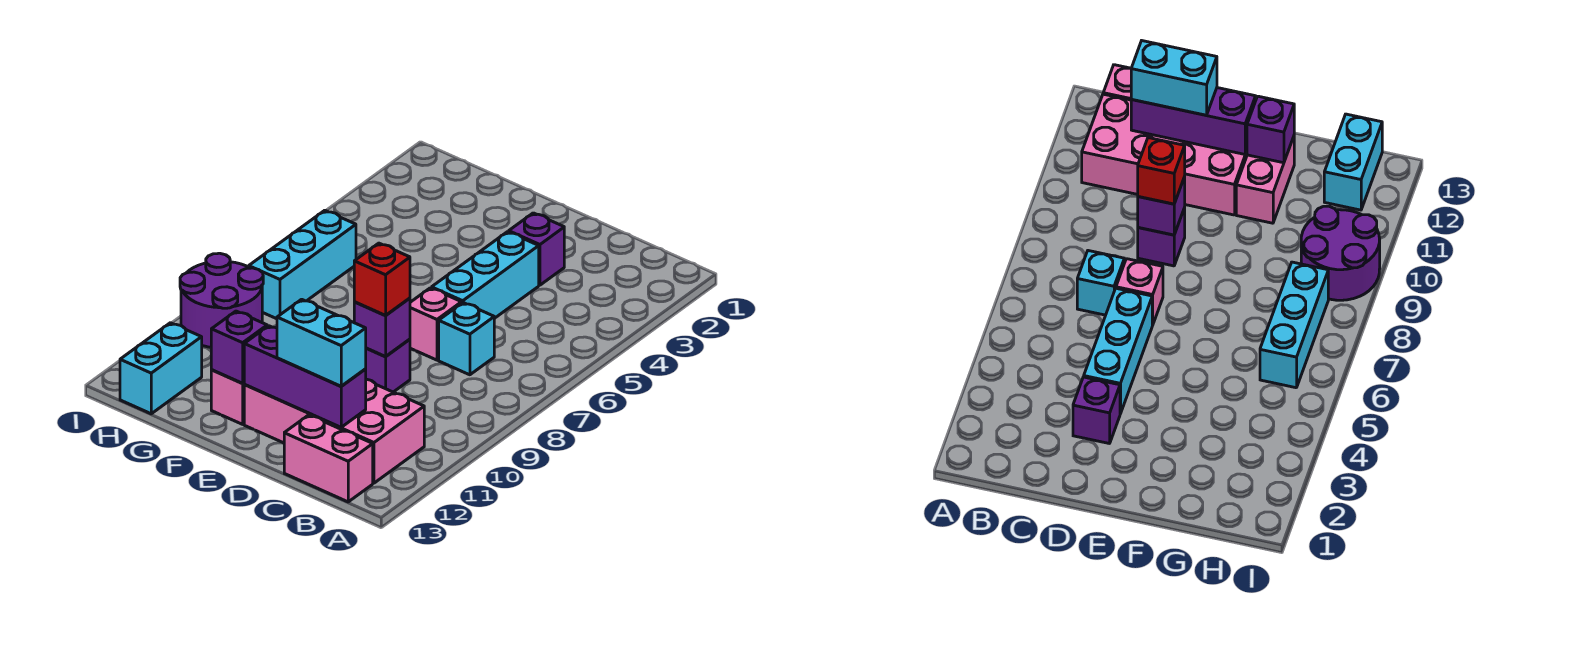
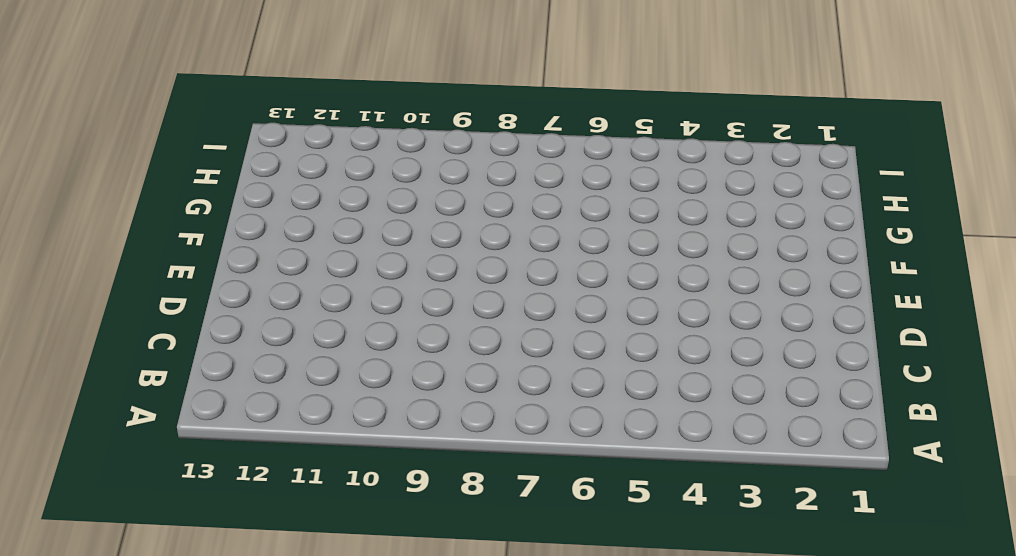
none -> pink 2x4 brick [244,379,424,483]
none -> pink 1x2 brick [284,415,373,502]
none -> cyan 1x1 brick [439,303,494,375]

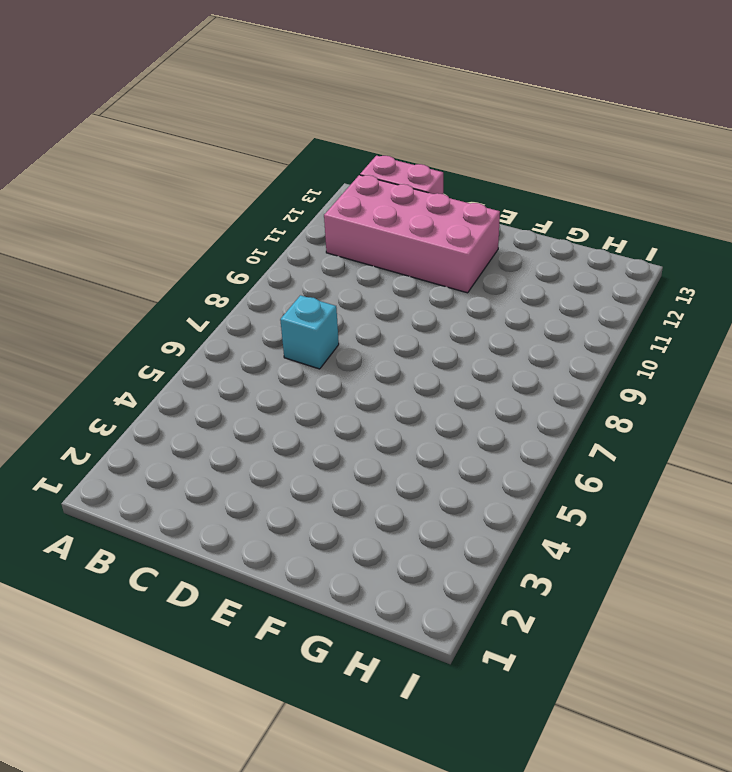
none -> purple 1x1 brick [509,213,564,285]
none -> cyan 1x3 brick [432,232,539,318]
none -> pink 1x1 brick [410,288,462,360]

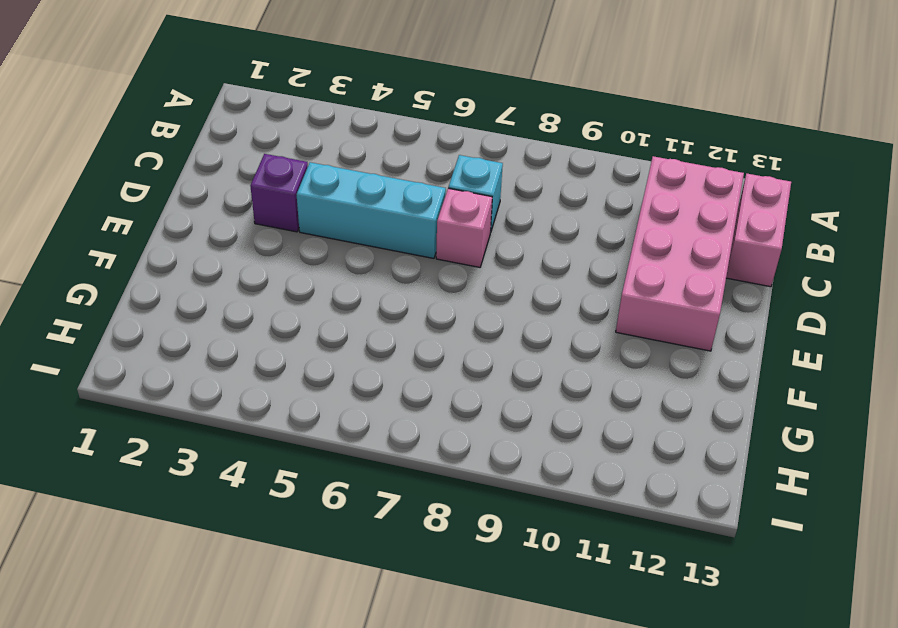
none -> purple 1x1 brick [366,339,410,392]
none -> pink 1x2 brick [211,370,244,424]
none -> cyan 1x3 brick [249,210,356,319]

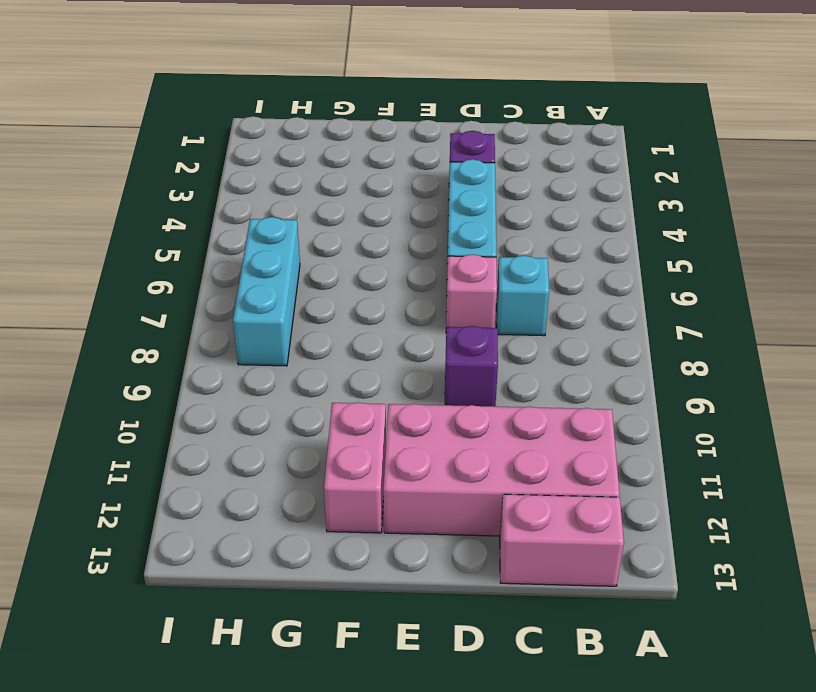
none -> purple 2x2 round brick [180,253,263,347]
none -> cyan 1x2 brick [120,323,202,414]
none -> purple 1x3 brick [244,326,366,427]

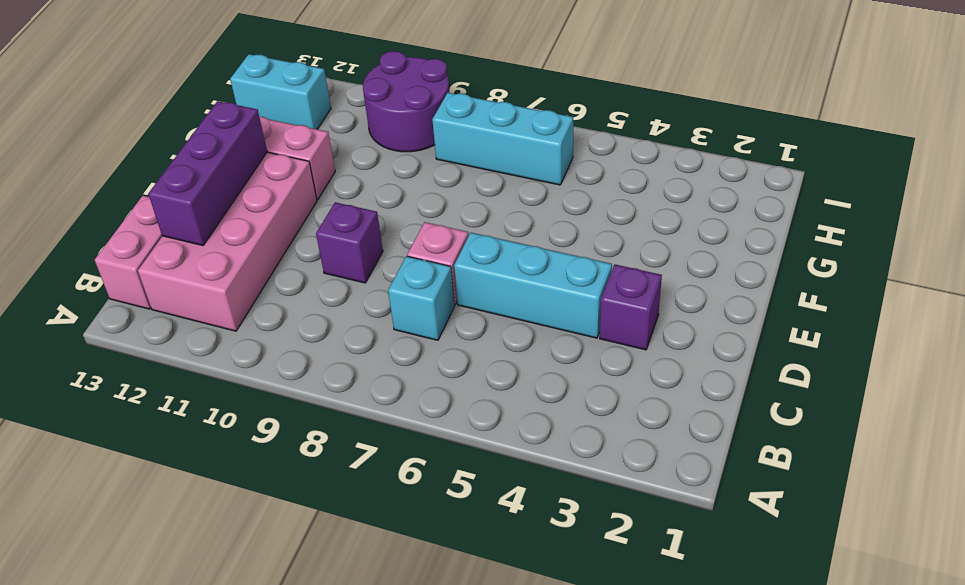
none -> purple 1x1 brick [354,298,410,356]
none -> purple 1x1 brick [211,311,267,383]
none -> cyan 1x2 brick [277,299,366,386]

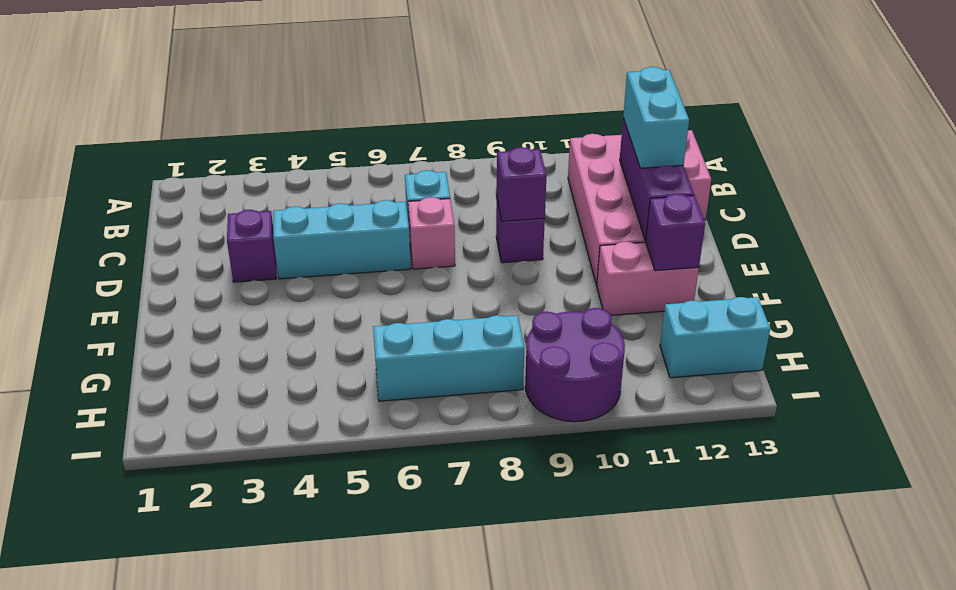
none -> red 1x1 brick [354,243,410,316]

